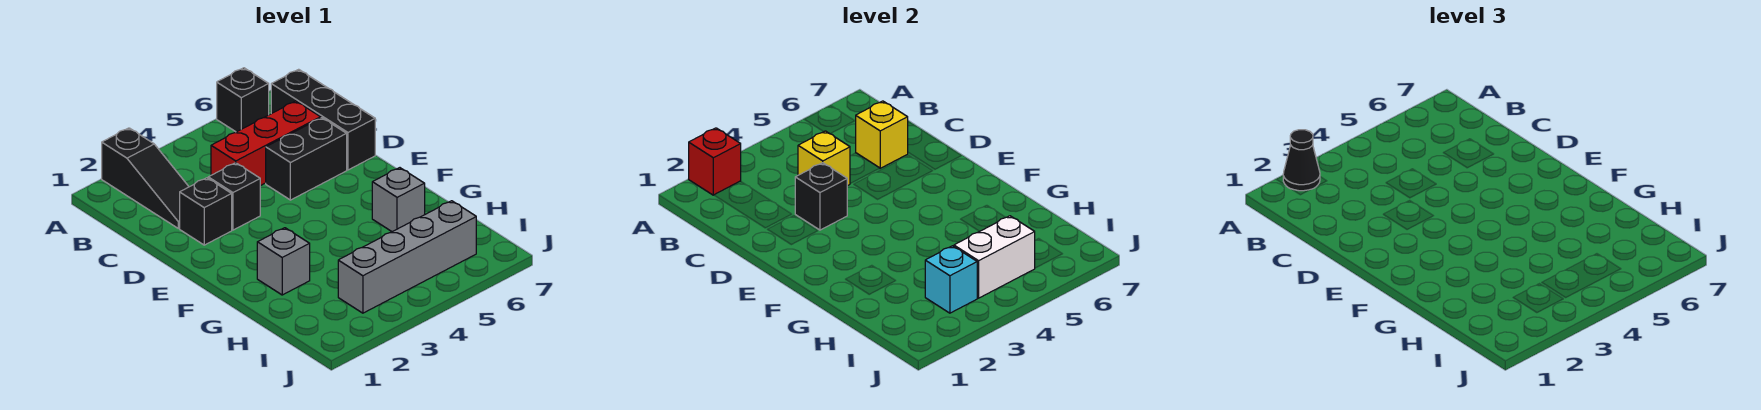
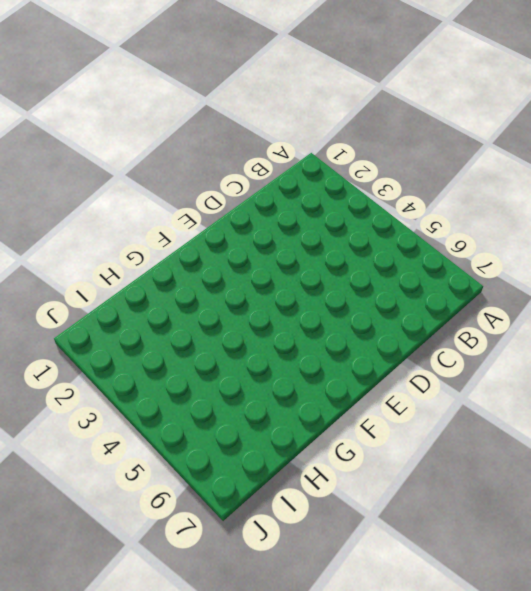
none -> black 1x3 slope [102,128,189,228]
none -> black 1x1 brick [217,68,269,132]
none -> black 1x3 brick [271,69,375,170]

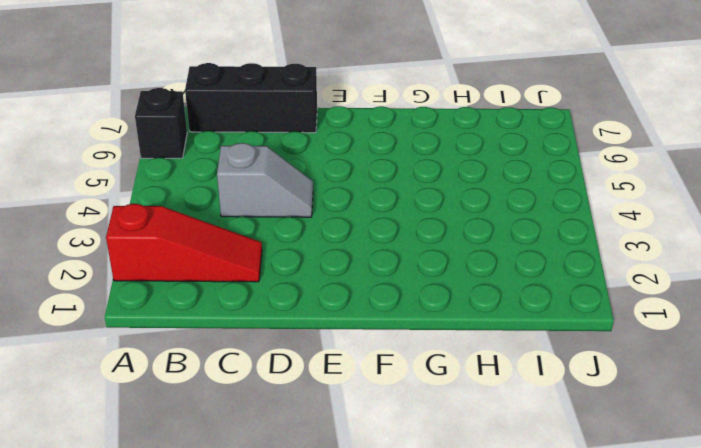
red 1x3 slope [106,204,262,282] -> black 1x3 slope [102,128,189,228]
grey 1x2 slope [217,143,313,217] -> red 1x3 brick [211,101,321,186]
none -> black 1x1 brick [180,178,232,245]
none -> black 1x1 brick [208,163,260,230]
none -> black 1x2 brick [266,118,347,200]

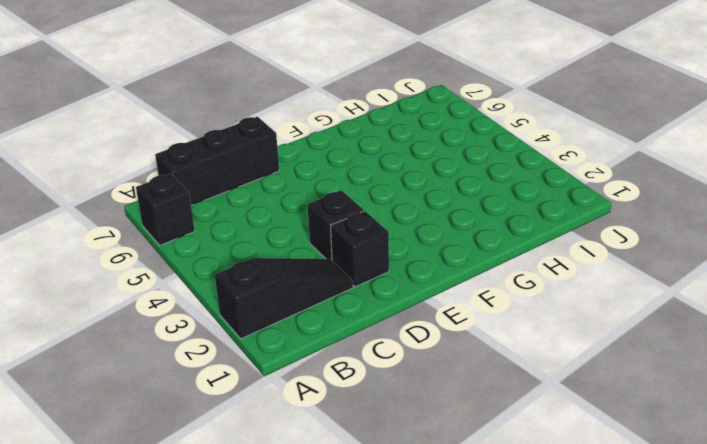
none -> red 1x3 brick [211,101,321,186]
none -> black 1x2 brick [266,118,347,200]
none -> grey 1x1 brick [257,228,310,295]

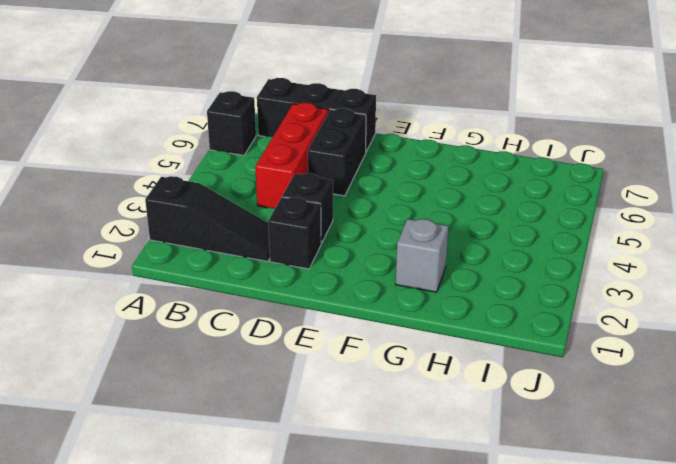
none -> grey 1x1 brick [372,168,425,232]
none -> grey 1x4 brick [338,201,476,313]
none -> red 1x1 brick [689,128,741,195]

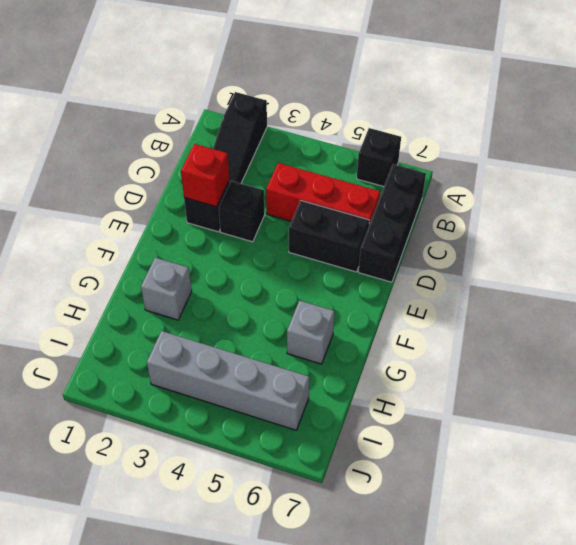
red 1x1 brick [181,144,229,207] -> red 1x1 brick moved to [689,128,741,195]
none -> yellow 1x1 brick [798,131,850,186]
none -> yellow 1x1 brick [856,101,908,168]
none -> black 1x1 brick [795,163,847,230]

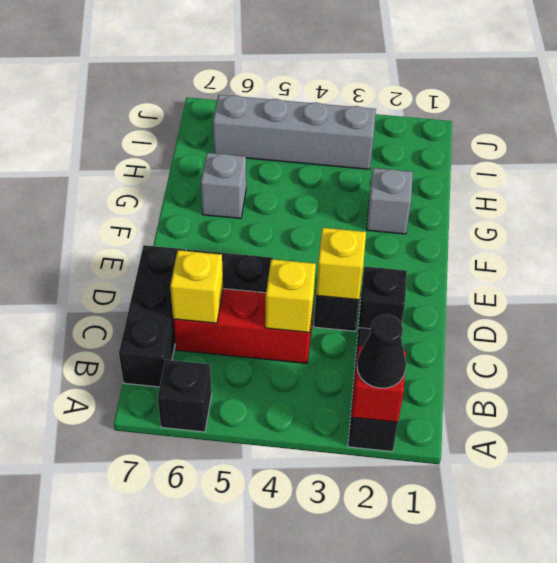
yellow 1x1 brick [316,228,366,300] -> black 1x1 brick [795,163,847,230]
none -> cyan 1x1 brick [925,246,977,313]
none -> white 1x2 brick [954,216,1035,298]

